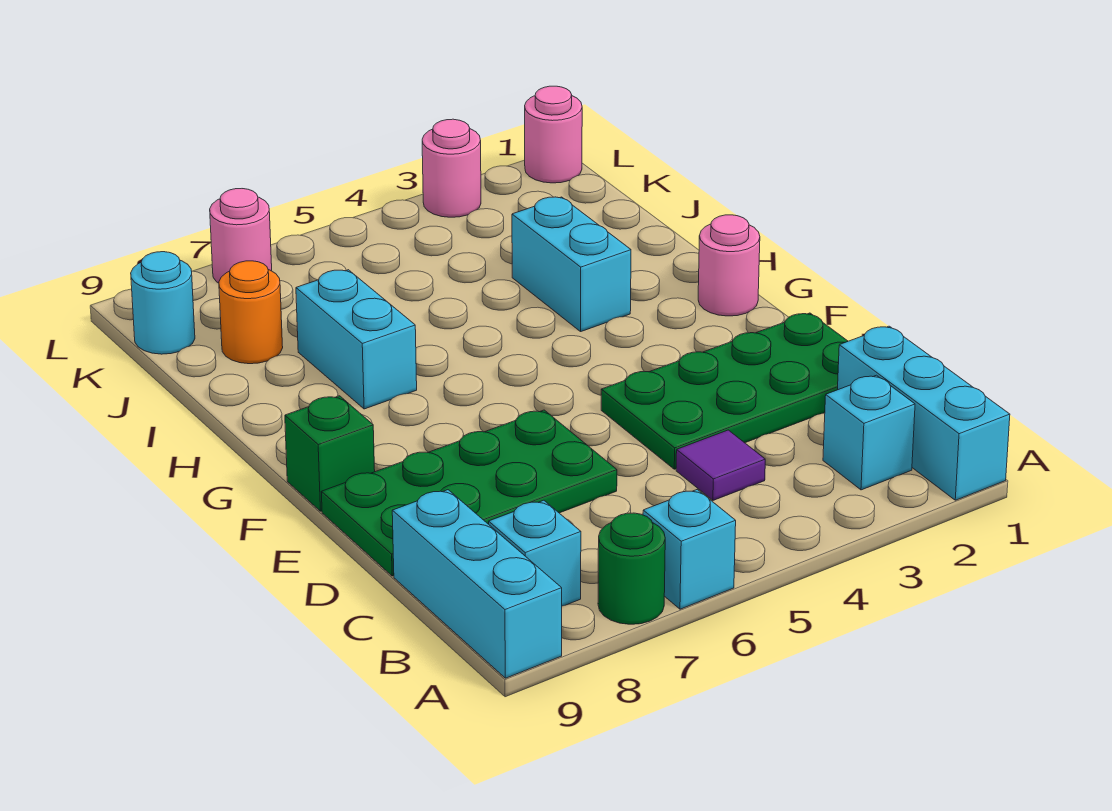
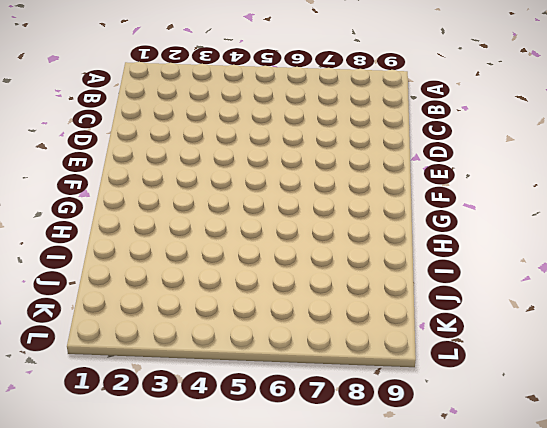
none -> cyan 1x3 brick [838,326,1010,500]
none -> cyan 1x1 brick [643,490,736,609]
none -> green 1x1 round brick [598,513,665,624]

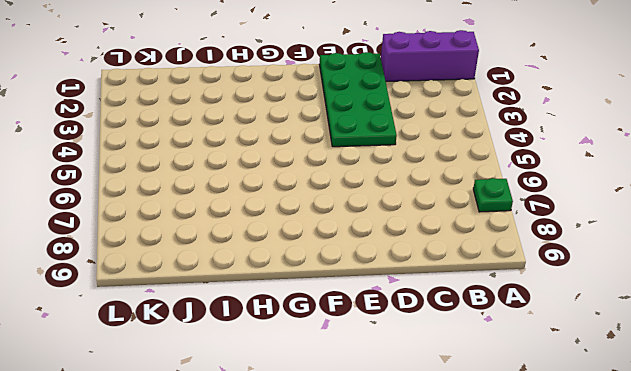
purple 1x3 brick [381,30,479,81] -> cyan 1x3 brick [838,326,1010,500]
green 1x1 plate [473,178,513,212] -> green 1x1 round brick [598,513,665,624]
none -> cyan 1x1 brick [643,490,736,609]
none -> cyan 1x3 brick [392,490,562,678]
none -> cyan 1x1 brick [823,375,915,490]

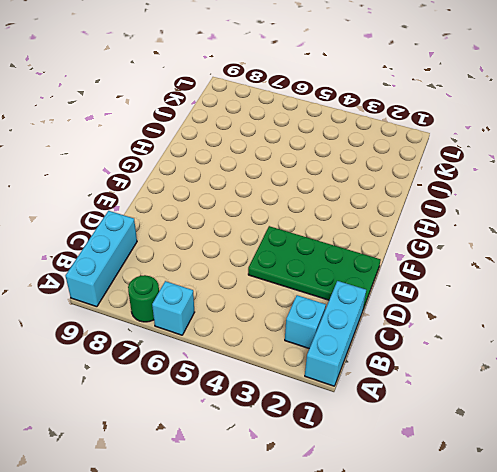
none -> cyan 1x1 brick [489,500,581,606]
none -> purple 1x1 tile [676,430,765,500]
none -> green 2x4 plate [322,410,617,576]

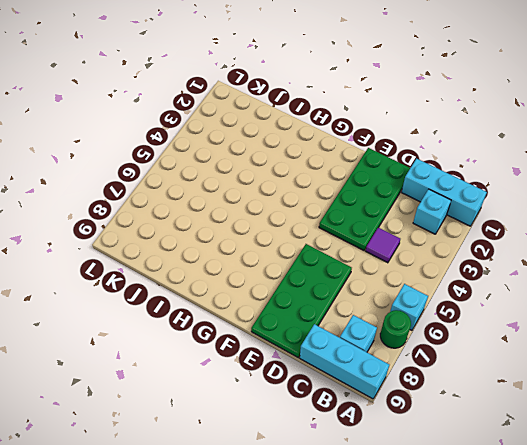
none -> green 1x1 brick [285,396,375,511]
none -> pink 1x1 round brick [698,215,760,316]
none -> cyan 1x2 brick [512,197,631,331]

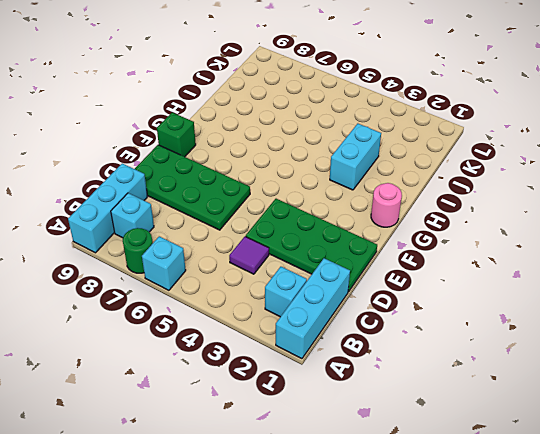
none -> cyan 1x2 brick [296,270,417,409]
none -> orange 1x1 round brick [219,261,283,364]
none -> cyan 1x1 round brick [131,252,195,354]

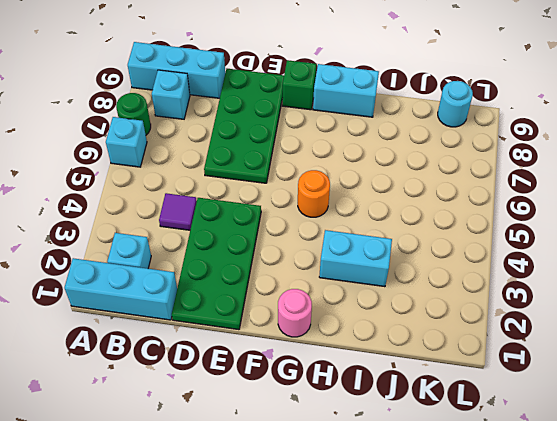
orange 1x1 round brick [298,170,330,217] -> orange 1x1 round brick moved to [219,261,283,364]
cyan 1x2 brick [313,64,379,117] -> cyan 1x2 brick moved to [296,270,417,409]
none -> pink 1x1 round brick [525,86,582,183]
none -> pink 1x1 round brick [422,119,481,217]
none -> pink 1x1 round brick [210,189,272,283]

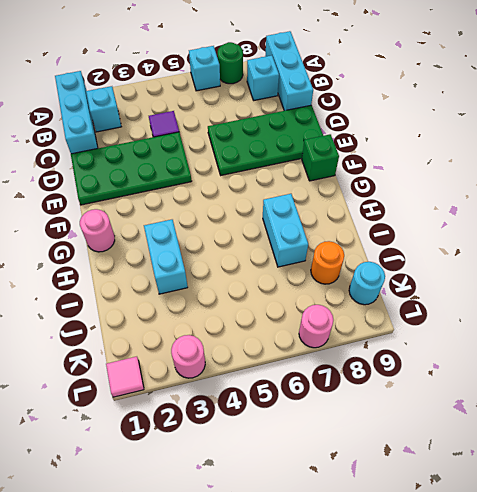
pink 1x1 tile [106,357,144,397] -> pink 1x1 round brick [525,86,582,183]

